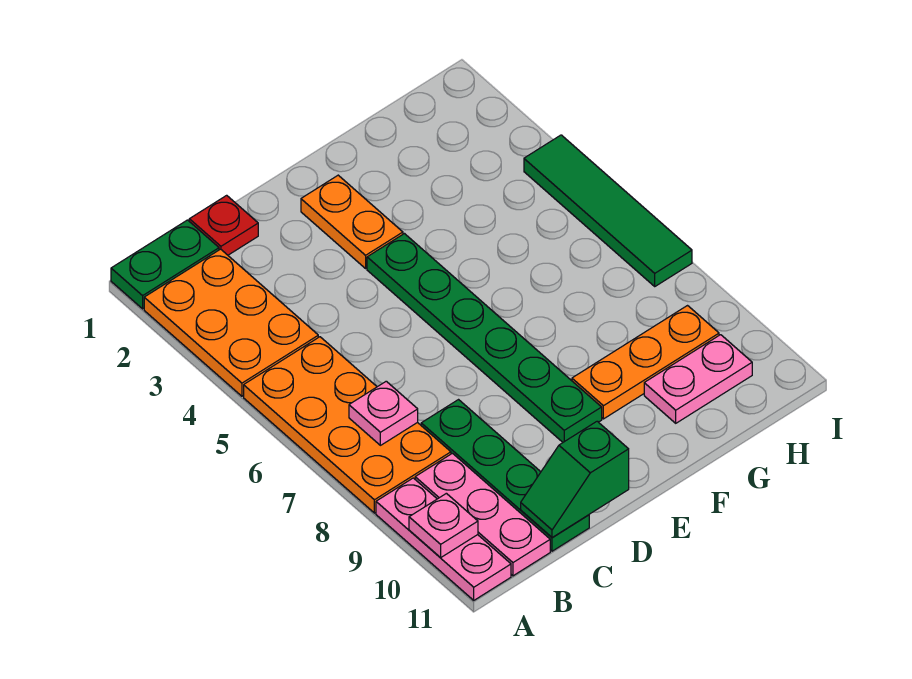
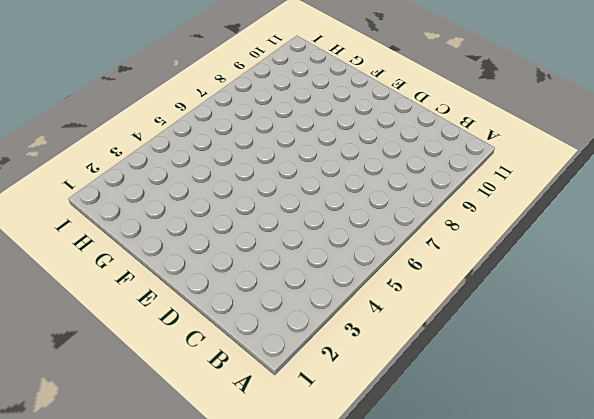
none -> green 1x2 plate [111,220,219,309]
none -> orange 2x3 plate [144,249,318,396]
none -> orange 2x4 plate [244,337,451,513]

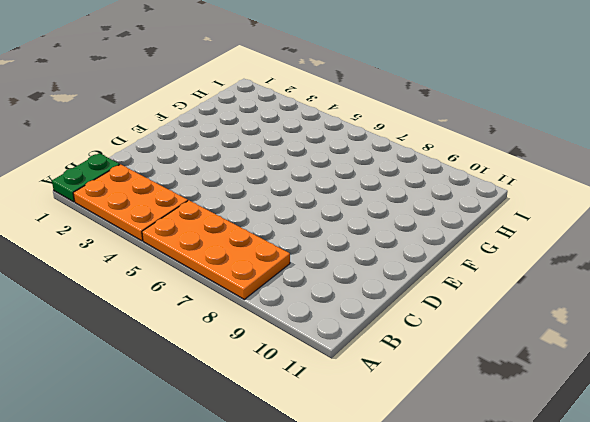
none -> pink 1x3 plate [376,478,511,600]
none -> pink 1x3 plate [415,453,550,576]
none -> red 1x1 plate [189,195,258,255]

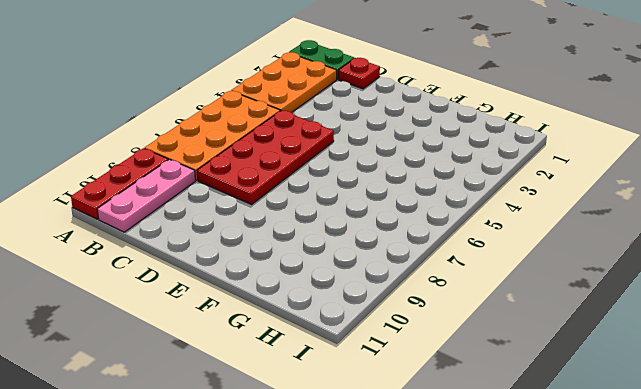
red 1x3 plate [71,148,168,219] -> pink 1x3 plate [376,478,511,600]
red 2x4 plate [197,110,334,204] -> green 1x4 plate [421,400,589,551]
none -> orange 1x2 plate [301,175,403,268]
none -> green 1x6 plate [367,234,602,442]
none -> orange 1x3 plate [572,306,719,419]

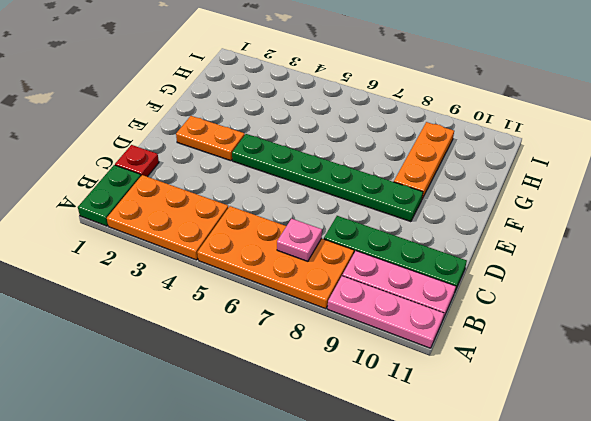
none -> pink 1x2 plate [644,335,752,423]
none -> green 1x4 tile [524,135,692,286]
none -> pink 1x1 plate [409,493,478,558]

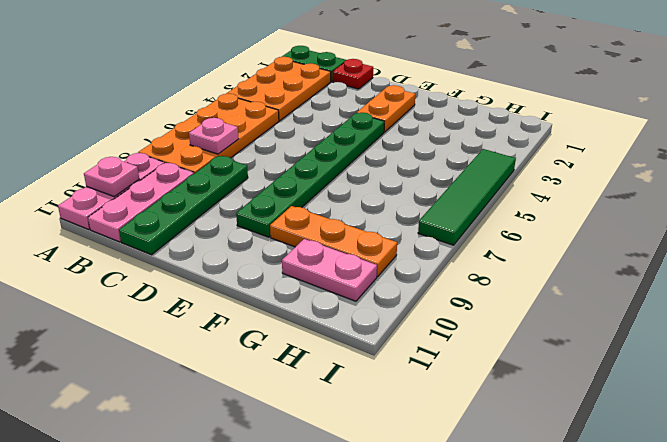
none -> green 1x2 slope [521,421,629,537]

